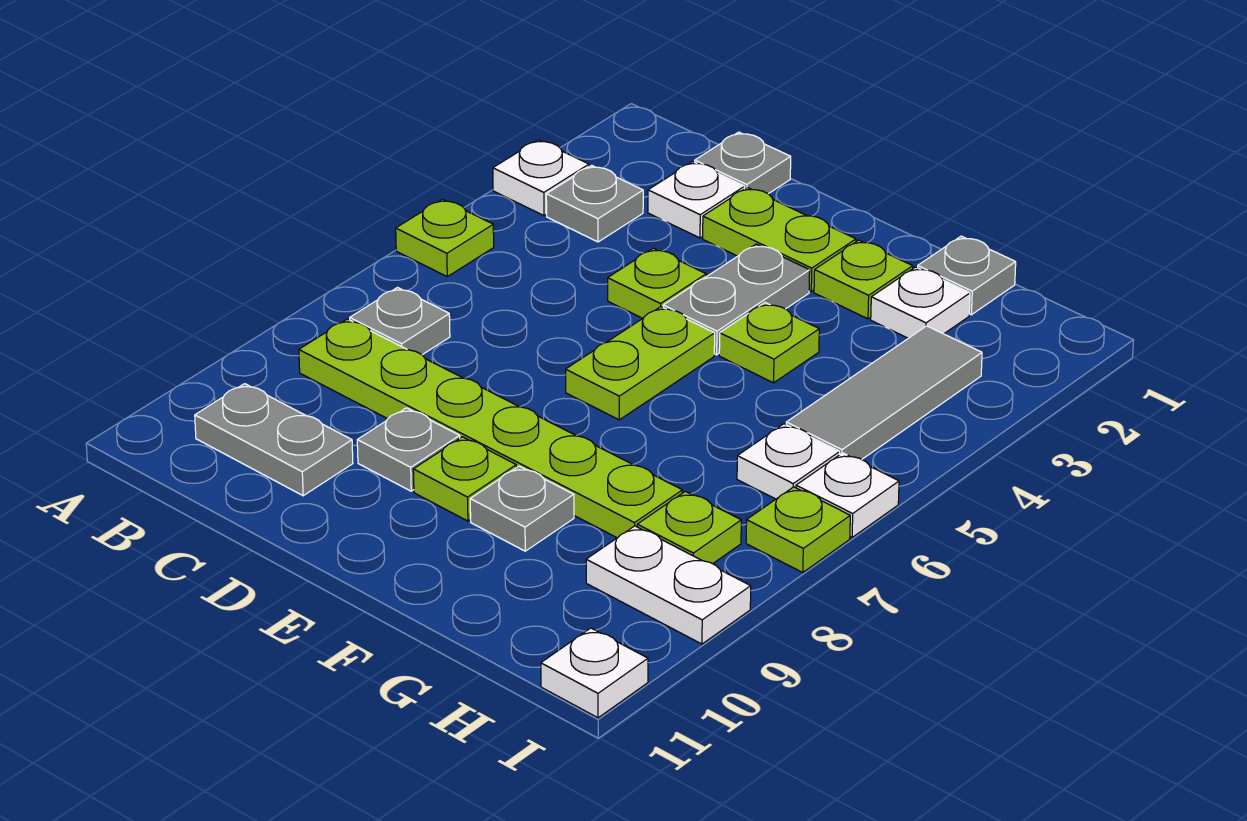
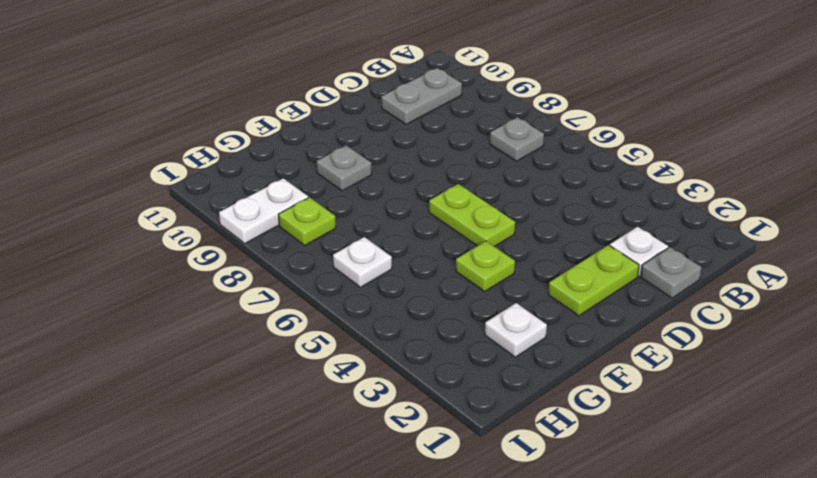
none -> white 1x1 plate [493,140,589,216]
none -> lime 1x1 plate [396,199,494,277]
none -> grey 1x1 plate [546,165,643,242]

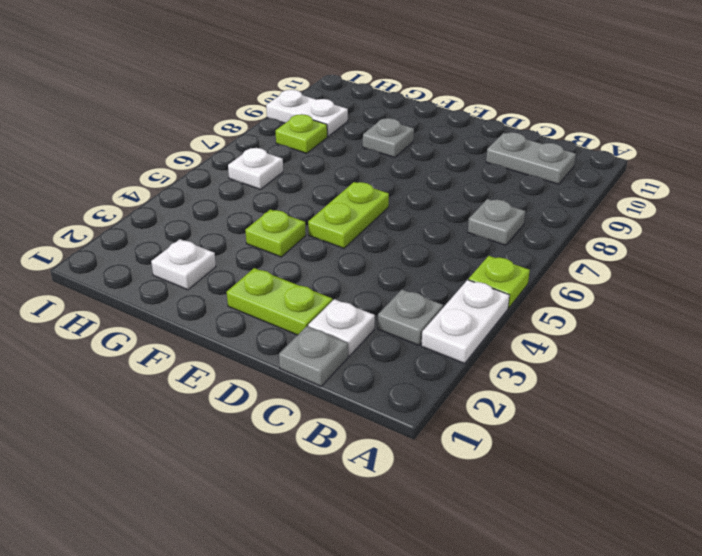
white 1x2 plate [421,280,509,363] -> white 1x1 plate [493,140,589,216]
none -> lime 1x6 plate [299,319,682,538]
none -> lime 1x1 plate [608,248,706,318]
none -> grey 1x1 plate [357,408,460,491]

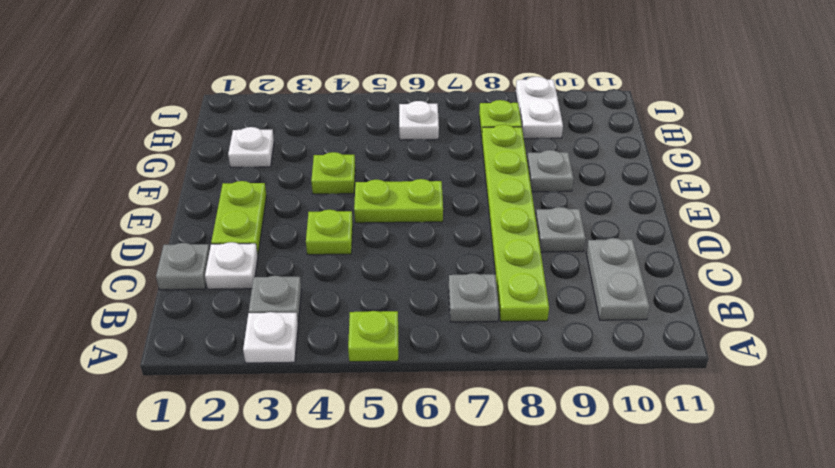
none -> grey 1x2 plate [663,244,810,355]
none -> lime 1x1 plate [413,437,516,521]
none -> lime 1x1 plate [814,240,913,319]

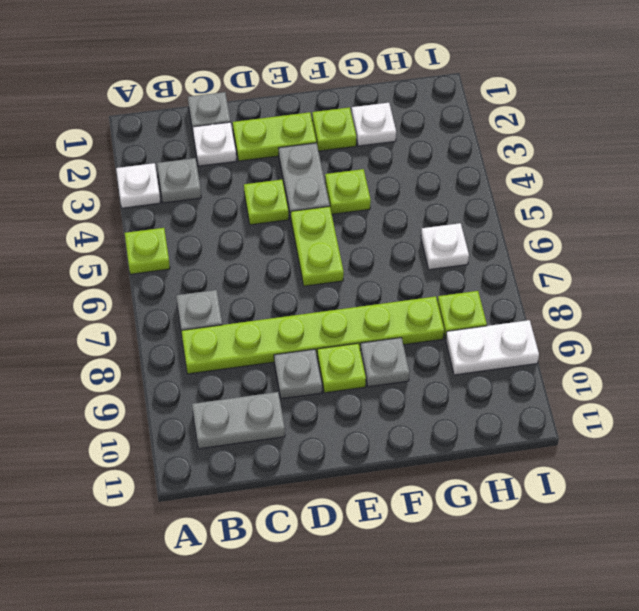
none -> grey 1x1 plate [918,236,1016,315]
none -> grey 1x3 tile [786,326,982,459]
none -> white 1x1 plate [796,453,899,537]

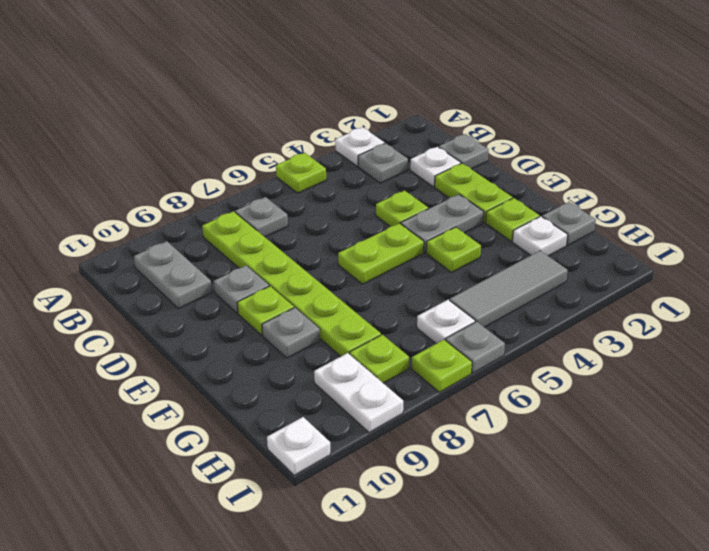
grey 1x1 plate [446,322,505,373] -> white 1x1 plate [796,453,899,537]

